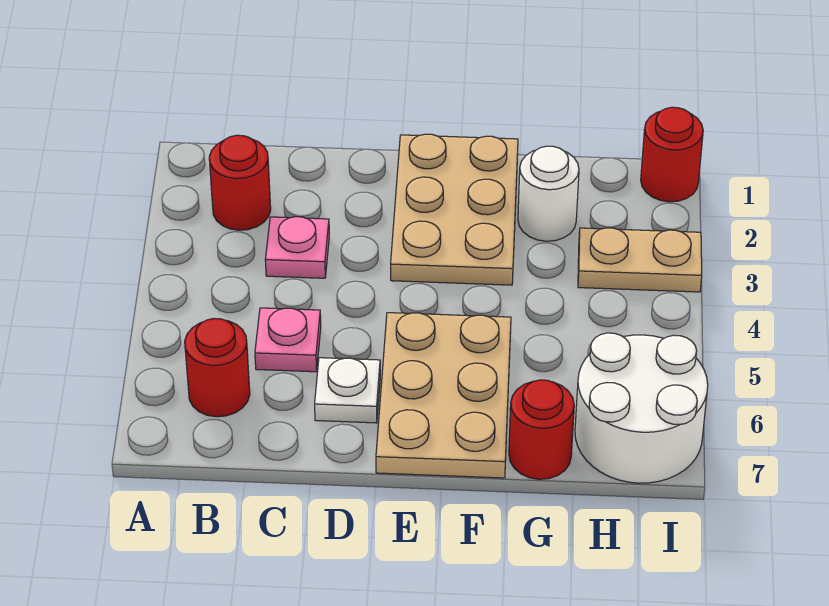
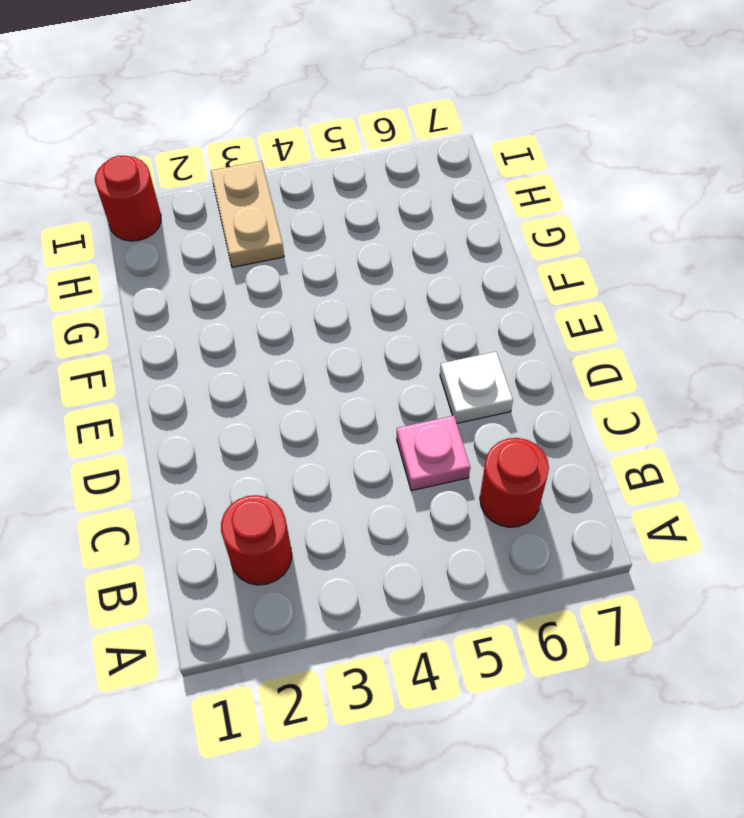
none -> pink 1x1 plate [265,217,329,278]
none -> tan 2x3 plate [391,134,518,285]
none -> tan 2x3 plate [376,313,511,478]

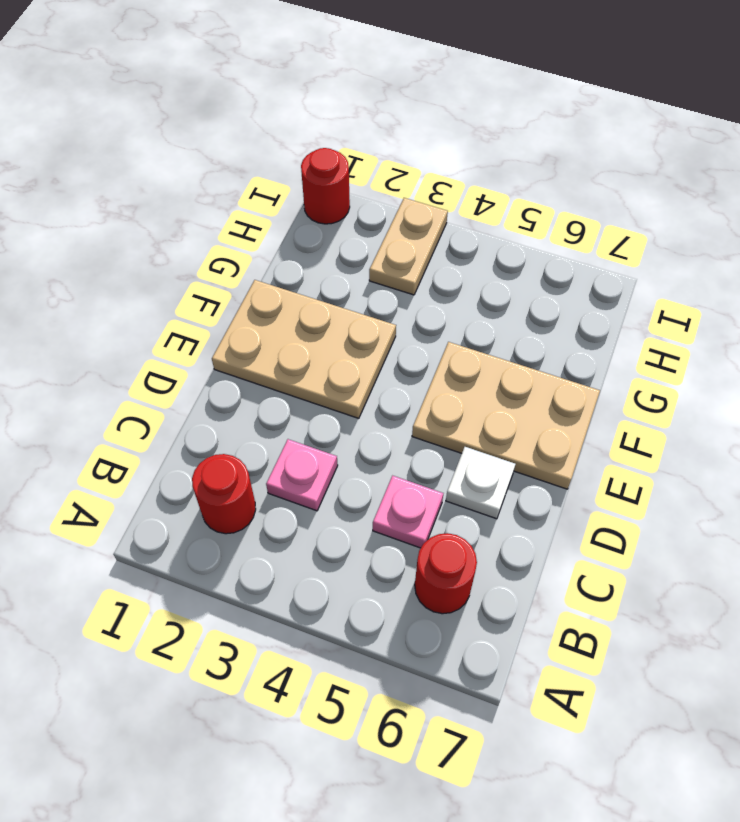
none -> white 1x1 round brick [518,146,579,241]
none -> red 1x1 round brick [509,380,574,479]
none -> white 2x2 round brick [575,333,708,483]

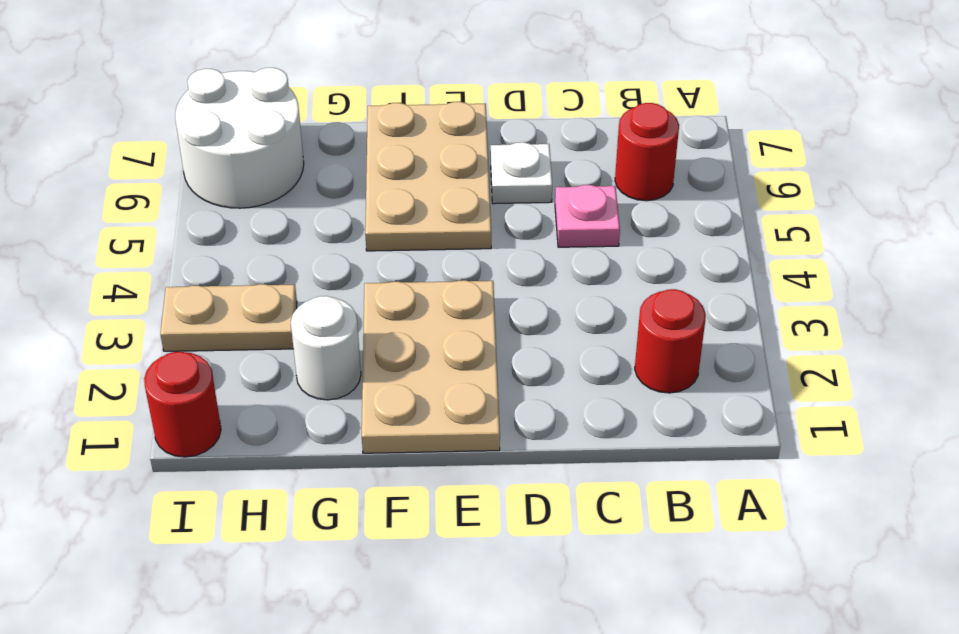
none -> pink 1x1 plate [265,217,329,278]
none -> red 1x1 round brick [509,380,574,479]

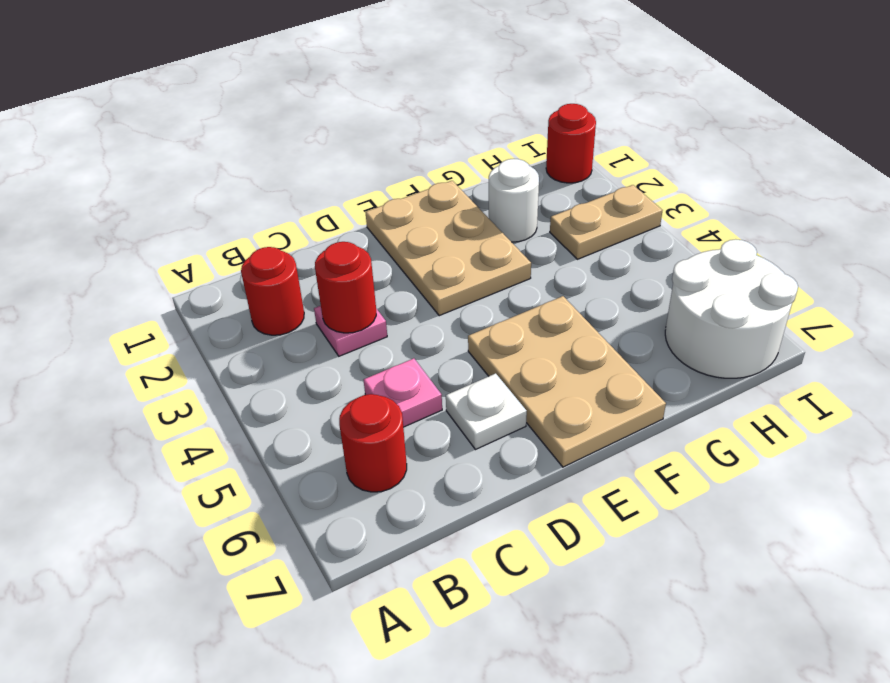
red 1x1 round brick [315,242,376,333] -> red 1x1 round brick moved to [509,380,574,479]

